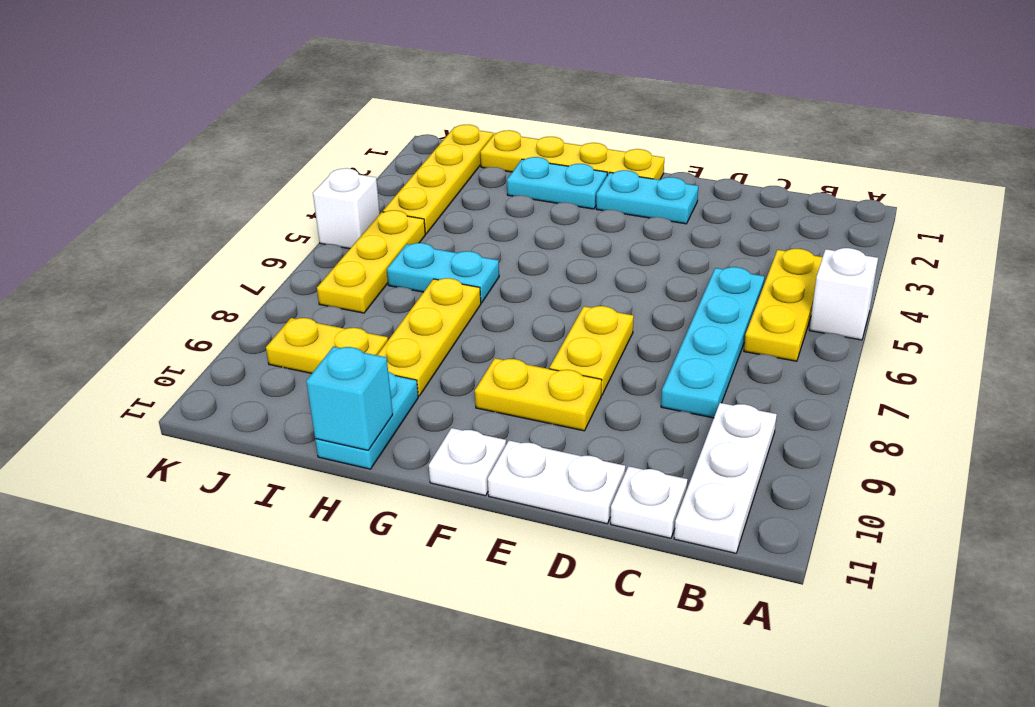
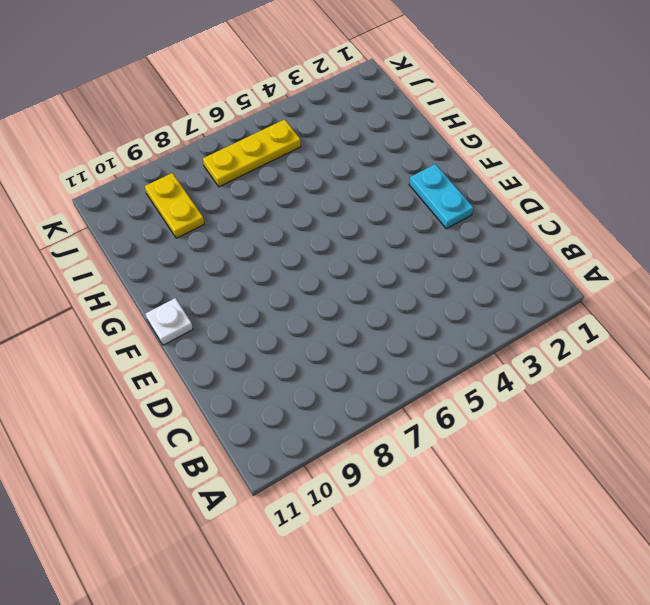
none -> white 1x1 brick [809,248,878,340]
none -> yellow 1x3 plate [744,249,823,361]
none -> white 1x3 plate [674,403,777,553]

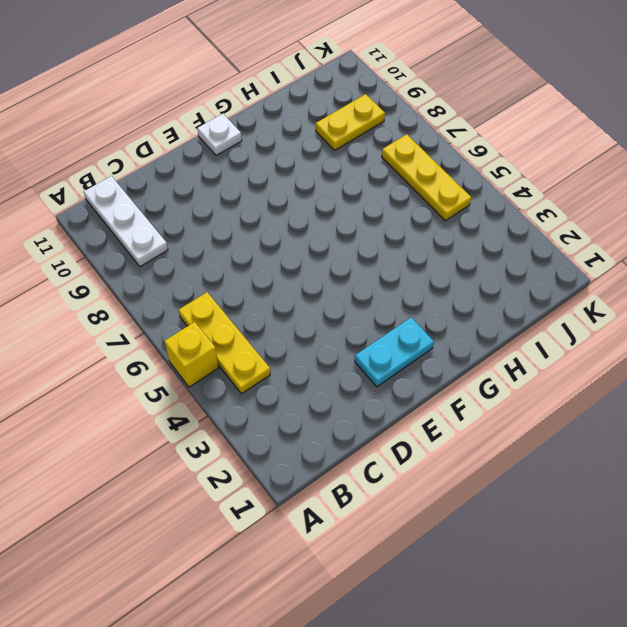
yellow 1x1 brick [165,322,218,387] -> white 1x1 brick [809,248,878,340]
none -> cyan 1x4 plate [661,267,765,418]
none -> white 1x1 plate [611,466,688,538]
none -> white 1x2 plate [488,441,625,524]

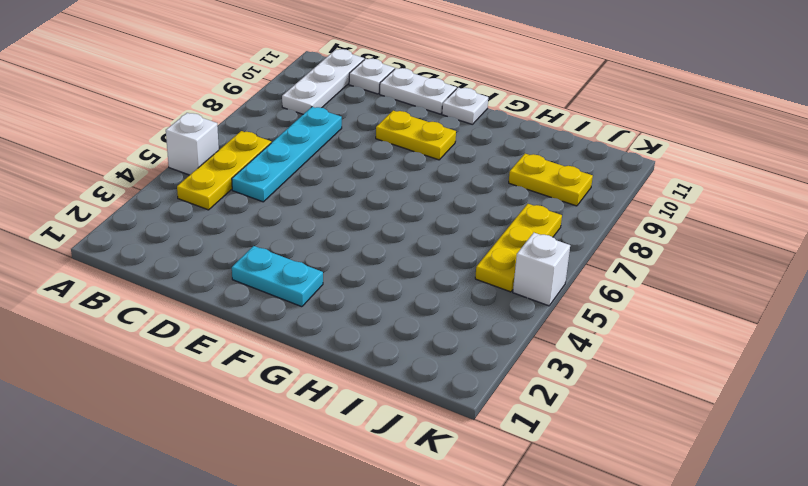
none -> yellow 1x2 plate [550,306,634,395]
none -> yellow 1x4 plate [480,130,664,180]
none -> cyan 1x2 plate [507,157,607,209]

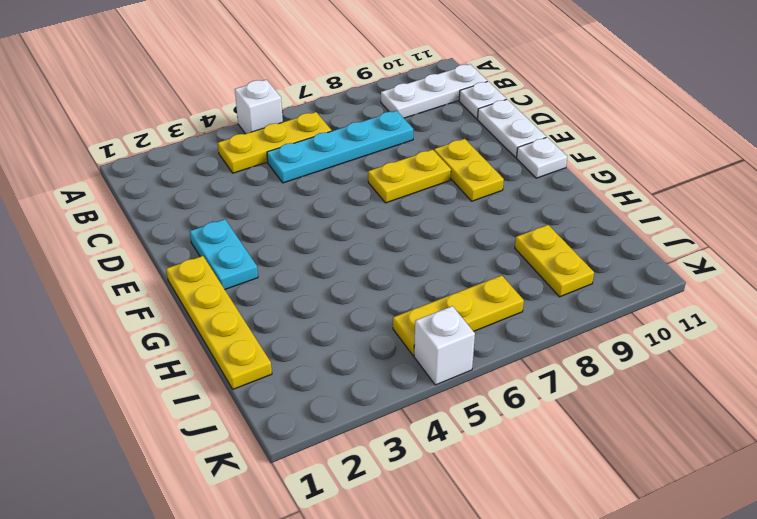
none -> cyan 1x2 plate [507,157,607,209]
none -> cyan 1x2 plate [387,243,499,303]
none -> yellow 1x3 plate [378,278,481,396]

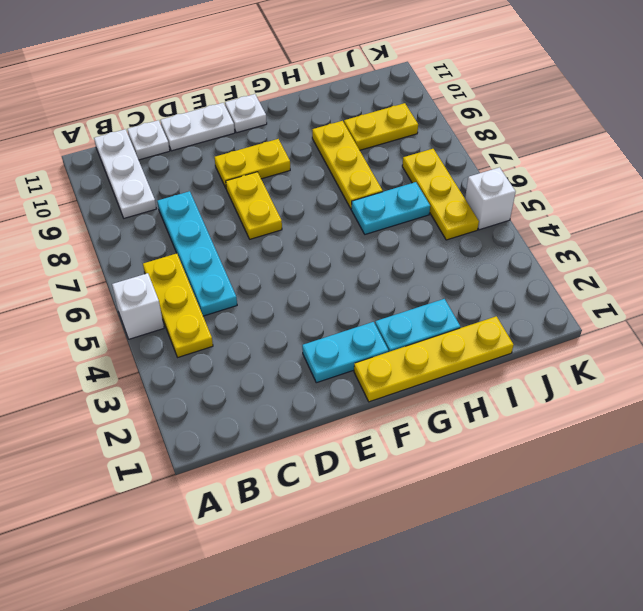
none -> cyan 1x2 plate [315,372,418,469]
none -> yellow 1x4 plate [383,125,493,234]
none -> cyan 1x1 brick [306,347,393,450]

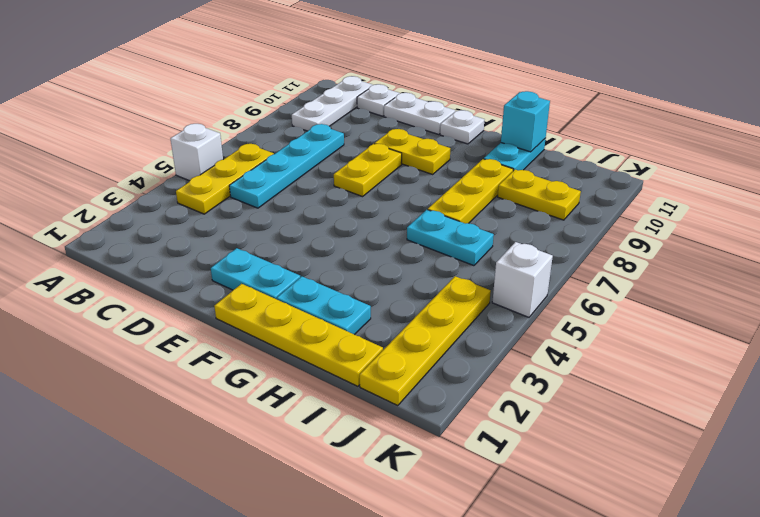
none -> yellow 1x3 plate [317,210,425,313]

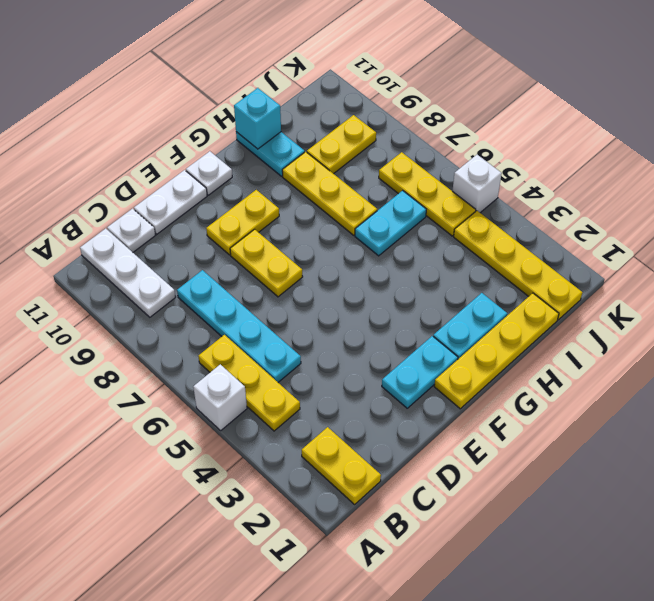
yellow 1x2 plate [302,427,381,504] -> none

